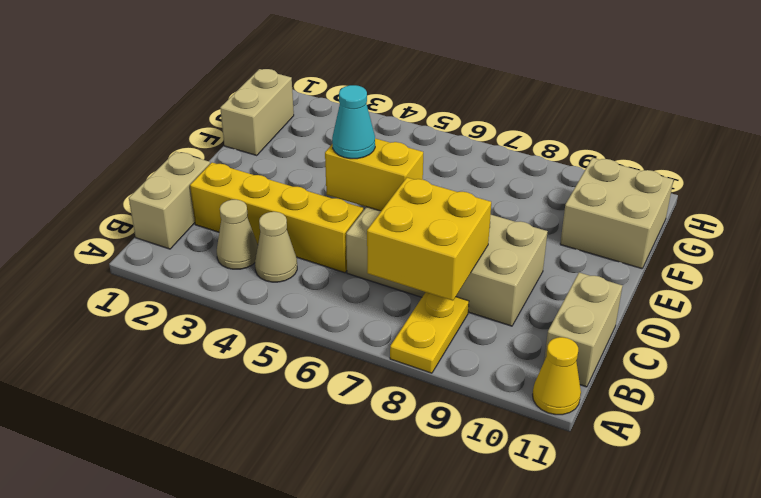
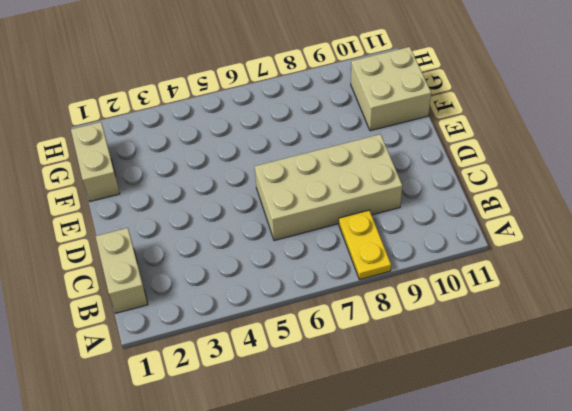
none -> yellow 1x1 cone [533,337,581,415]
none -> tan 1x1 cone [217,200,258,269]
none -> tan 1x1 cone [255,212,297,282]

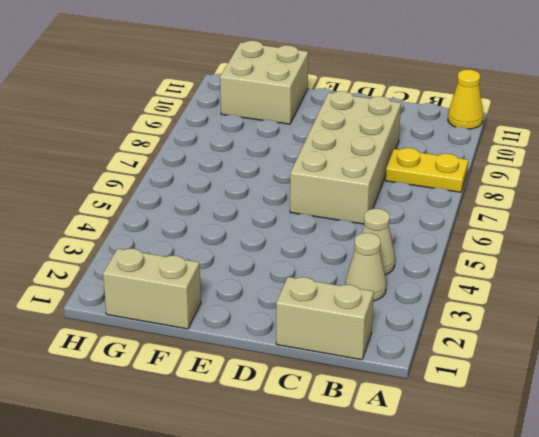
none -> tan 1x2 brick [544,273,622,387]
none -> yellow 1x4 brick [190,163,363,273]
none -> yellow 2x2 brick [367,178,491,301]

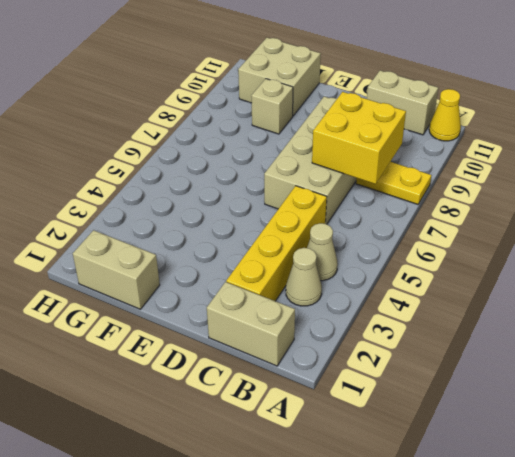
tan 1x1 brick [251,79,293,134] -> none
none -> yellow 1x2 brick [325,138,423,211]
none -> cyan 1x1 cone [332,85,375,159]

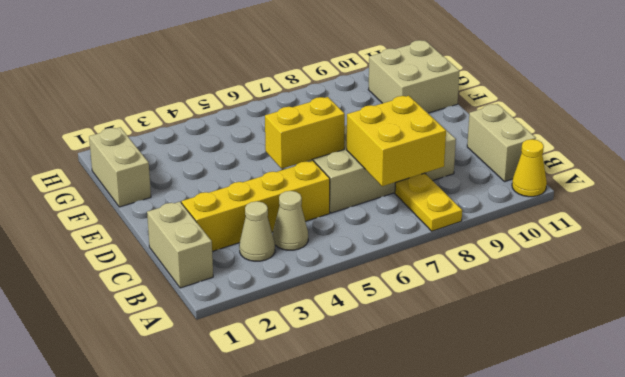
none -> cyan 1x1 cone [332,85,375,159]

